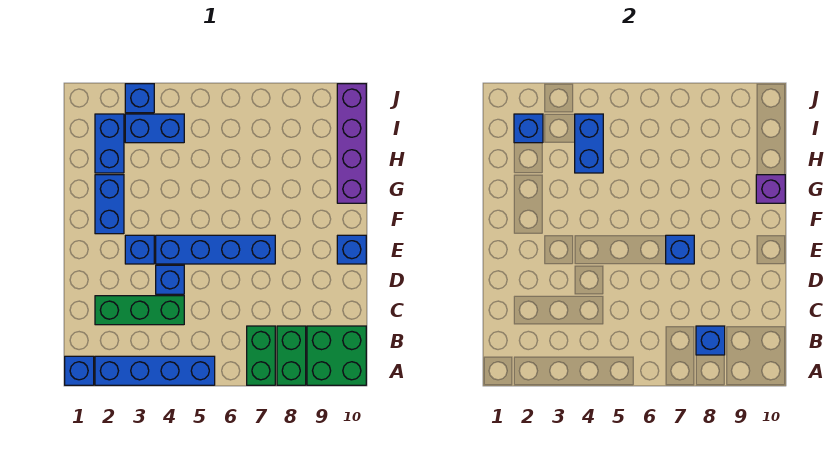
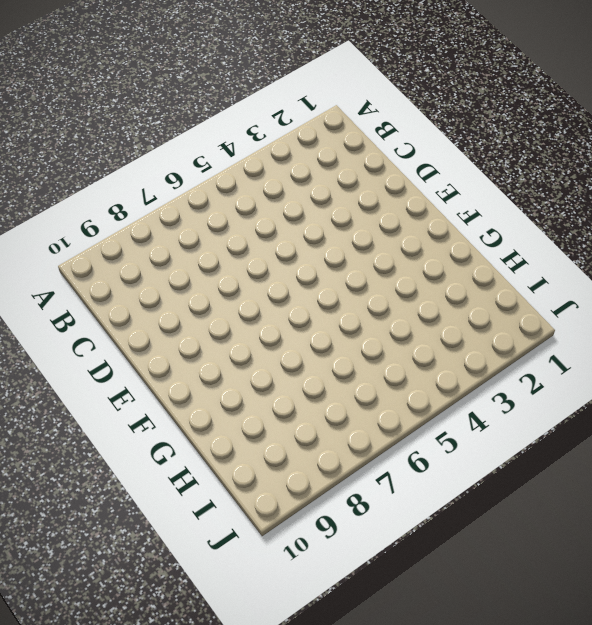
none -> blue 1x1 brick [65,356,94,385]
none -> blue 1x4 brick [95,356,215,385]
none -> green 1x2 brick [247,326,275,385]

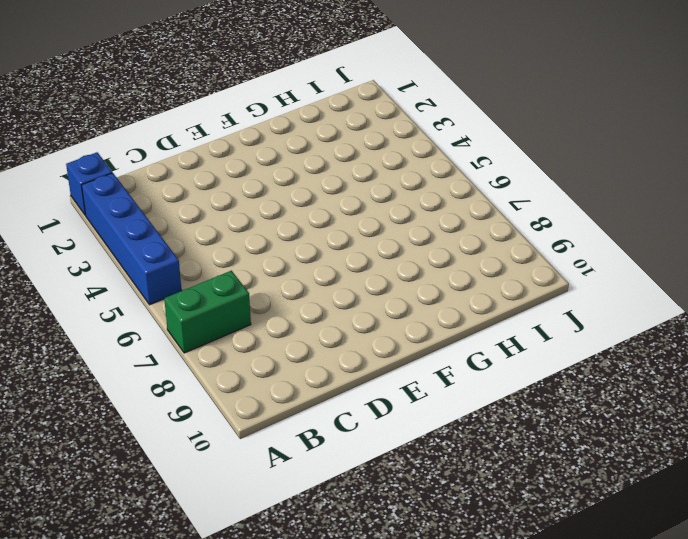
none -> green 1x2 brick [277,326,306,385]
none -> green 2x2 brick [307,326,366,385]
none -> green 1x3 brick [95,296,184,325]

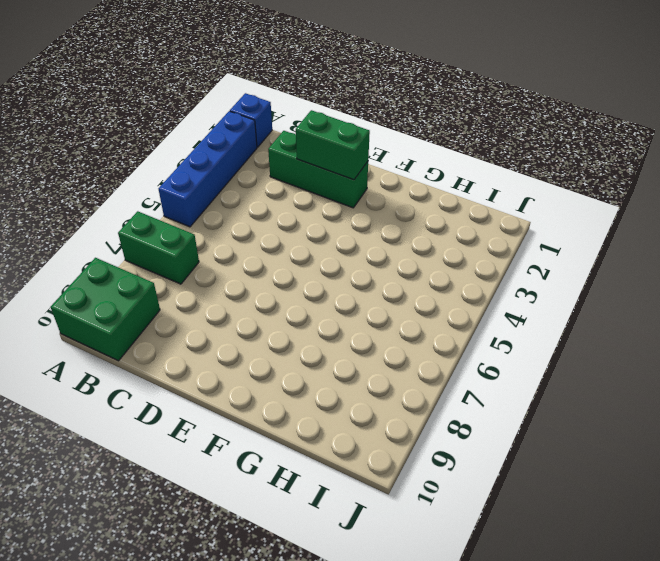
green 1x3 brick [268,131,368,208] -> green 1x3 brick turned to [95,296,184,325]
green 1x2 brick [296,110,370,180] -> green 1x2 brick moved to [277,326,306,385]
none -> blue 1x1 brick [156,265,184,294]
none -> blue 1x1 brick [125,235,154,264]
none -> blue 1x4 brick [156,235,275,264]

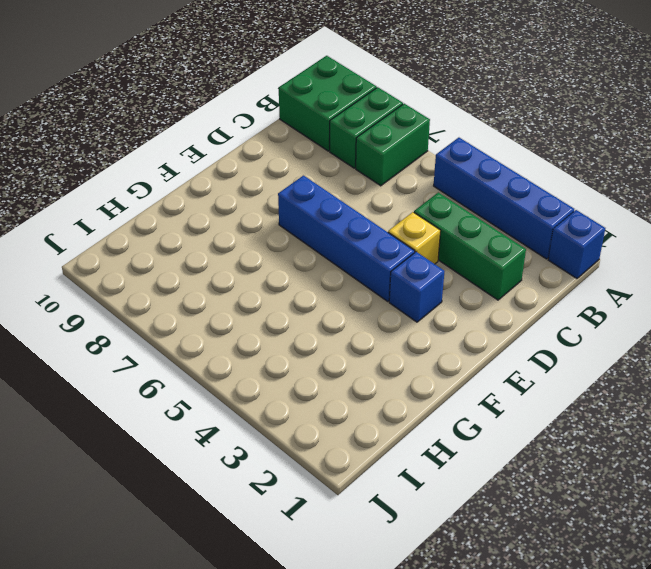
yellow 1x1 brick [388,212,441,264] -> blue 1x1 brick [156,265,184,294]
none -> blue 1x1 brick [337,235,366,264]
none -> blue 1x2 brick [95,175,124,234]
none -> purple 1x4 brick [337,84,366,203]

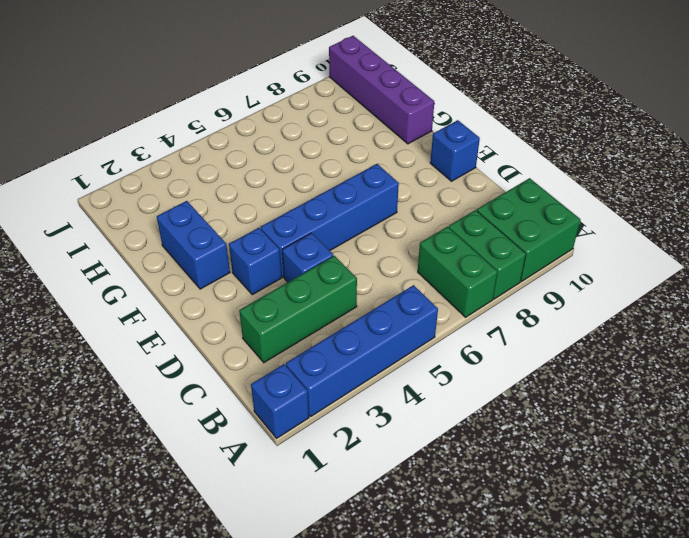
none -> blue 1x2 brick [95,114,124,173]
none -> blue 1x2 brick [125,114,184,143]
none -> blue 1x1 brick [125,84,154,113]

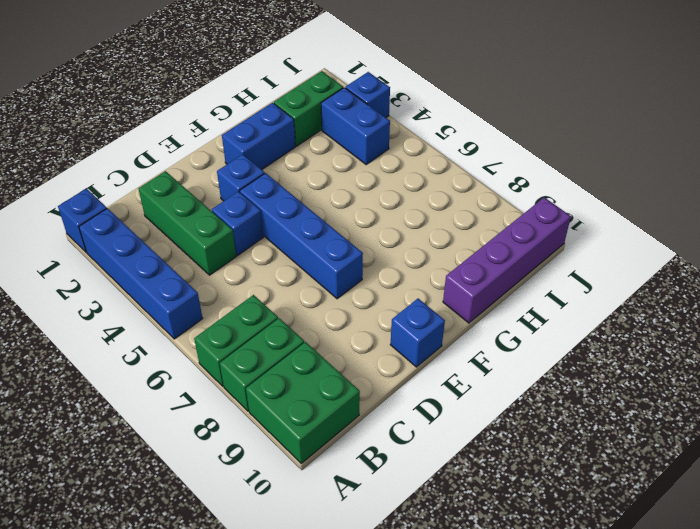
green 1x2 brick [274,71,343,146] -> blue 1x2 brick [95,114,124,173]
none -> blue 1x1 brick [696,326,725,355]
none -> blue 1x1 brick [666,235,694,264]
none -> purple 1x1 brick [756,175,785,203]

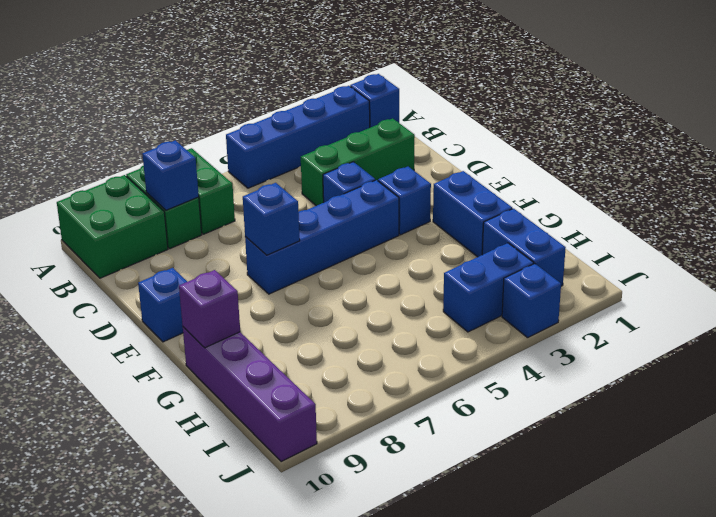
none -> blue 1x2 brick [575,114,603,173]
none -> blue 1x1 brick [514,114,543,143]

